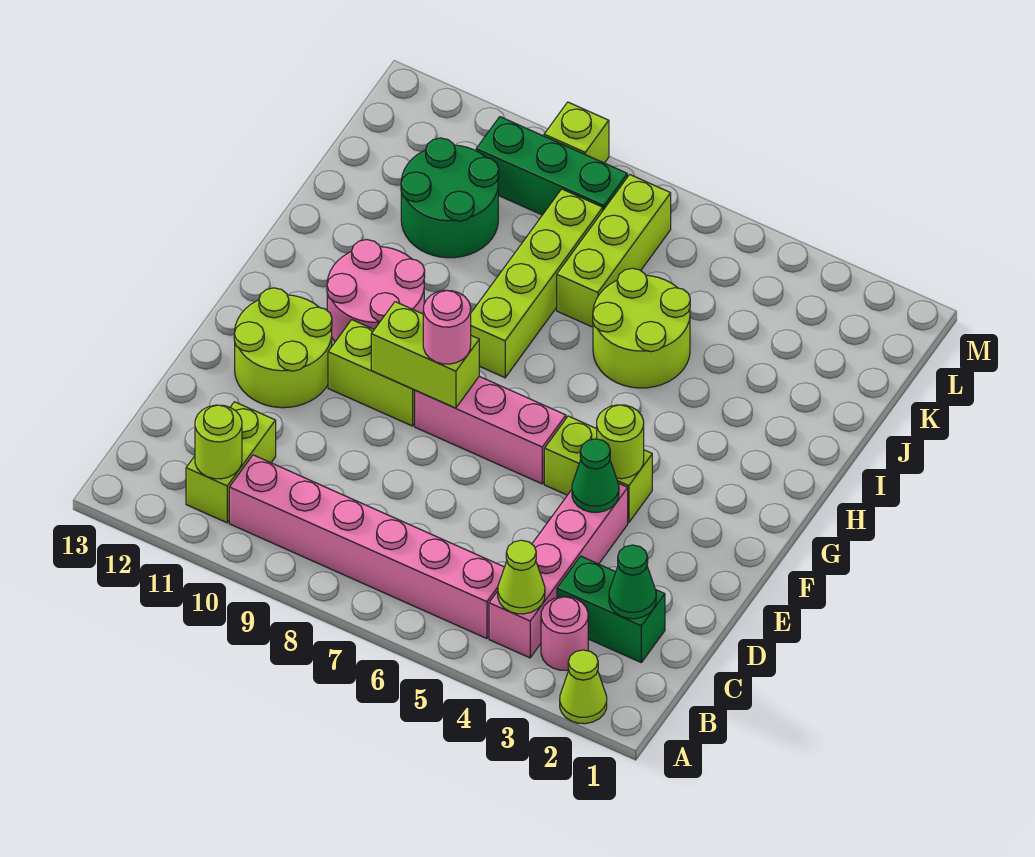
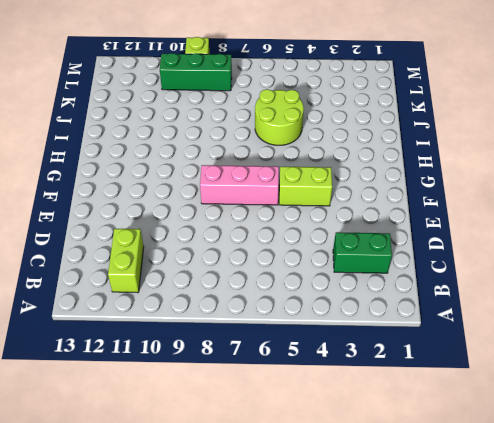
none -> lime 1x1 cone [560,650,607,724]
none -> pink 1x1 round brick [541,597,588,670]
none -> pink 1x4 brick [489,483,628,658]

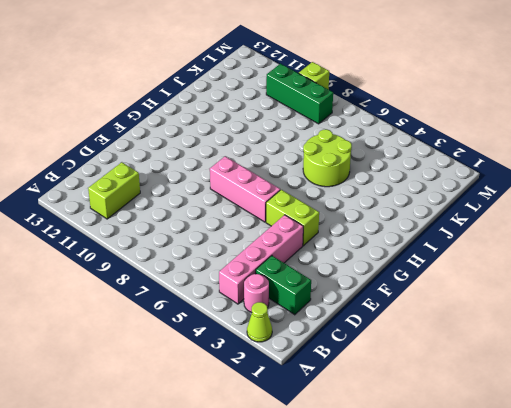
none -> pink 1x6 brick [229,455,504,639]
none -> lime 2x2 round brick [234,288,332,408]
none -> lime 1x2 brick [328,320,415,426]

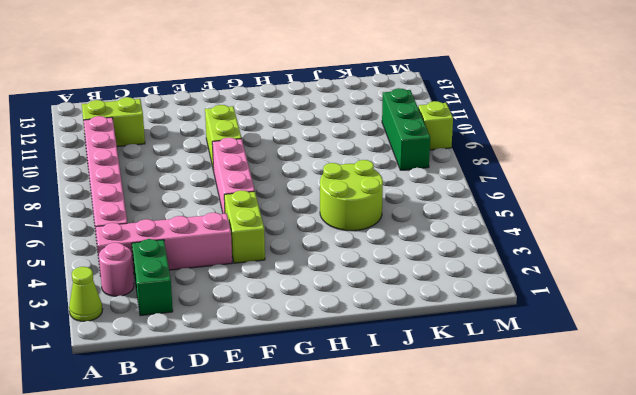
none -> lime 2x2 round brick [234,288,332,408]
none -> pink 2x2 round brick [327,240,425,342]
none -> lime 1x4 brick [471,189,603,378]

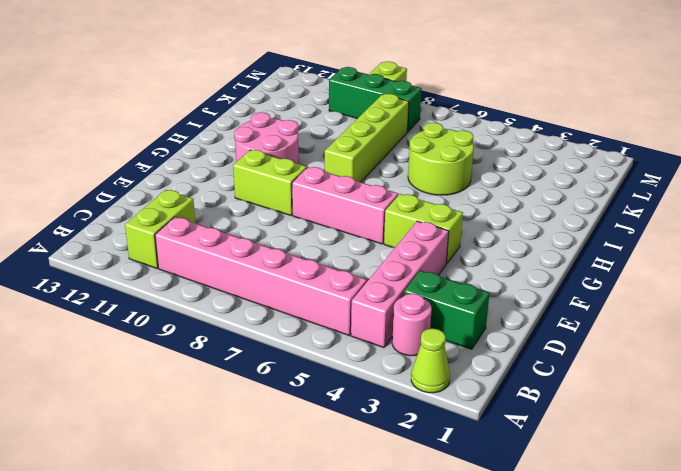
none -> lime 2x2 round brick [234,288,332,408]
none -> lime 1x3 brick [557,175,671,327]
none -> green 2x2 round brick [401,138,499,258]

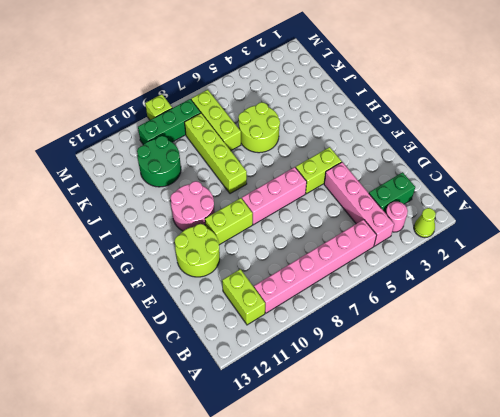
none -> lime 1x1 cone [498,540,545,614]
none -> lime 1x1 round brick [195,405,242,479]
none -> green 1x1 cone [609,545,656,619]

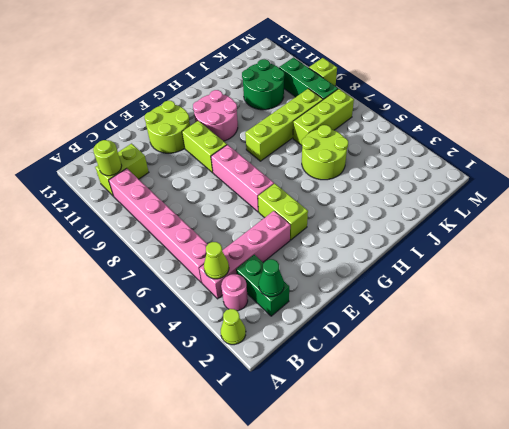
none -> green 1x1 cone [572,439,619,512]
none -> lime 1x1 round brick [597,405,644,479]
none -> lime 1x2 brick [371,302,479,408]

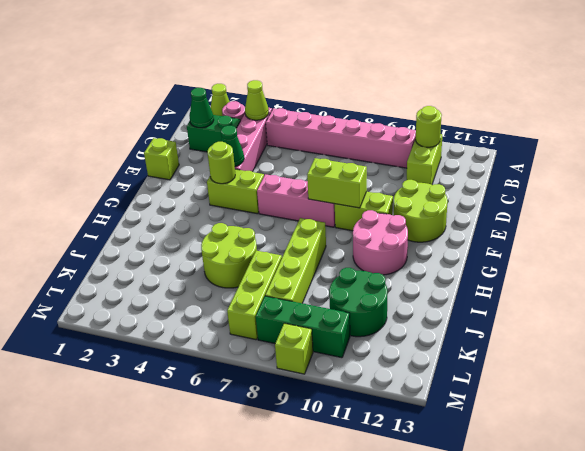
lime 1x1 brick [144,138,179,180] -> none
none -> pink 1x1 round brick [423,290,471,364]

